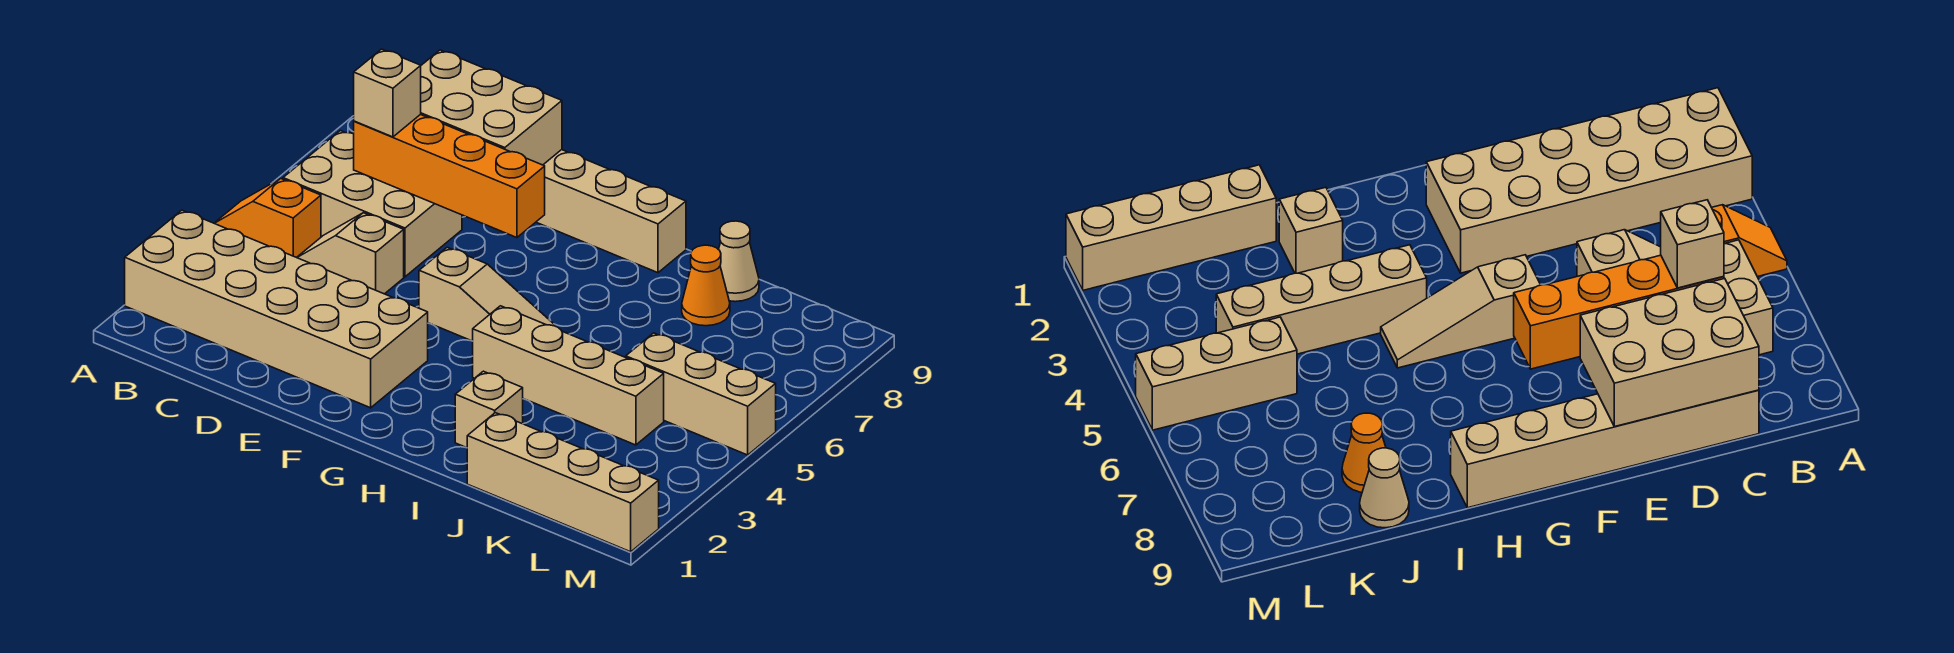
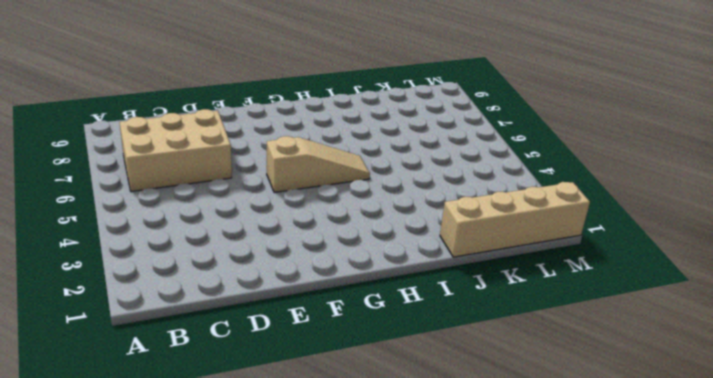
none -> tan 2x6 brick [125,210,428,408]
none -> orange 1x2 slope [215,179,321,258]
none -> tan 1x2 slope [297,213,404,294]

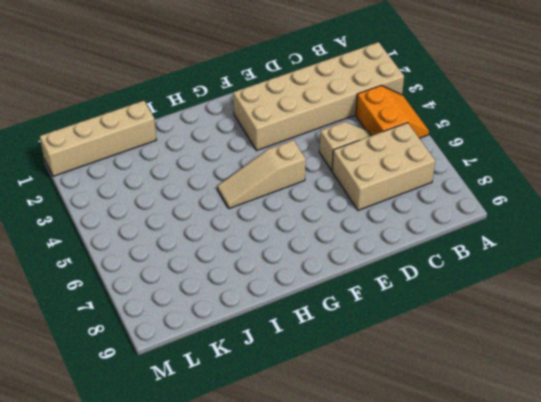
orange 2x2 slope [356,86,429,138] -> orange 1x2 slope [215,179,321,258]
none -> tan 1x6 brick [537,150,686,273]
none -> tan 1x4 brick [473,306,664,445]
none -> tan 1x1 brick [455,371,523,448]

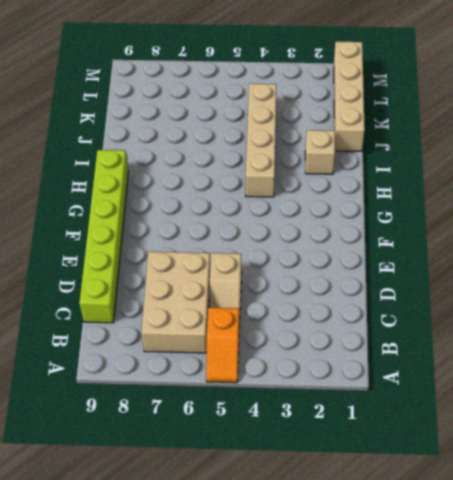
lime 1x6 brick [79,150,128,323] -> tan 1x6 brick [537,150,686,273]
none -> tan 2x6 brick [125,210,428,408]
none -> tan 1x3 slope [419,248,557,341]
none -> orange 1x1 cone [682,245,730,326]

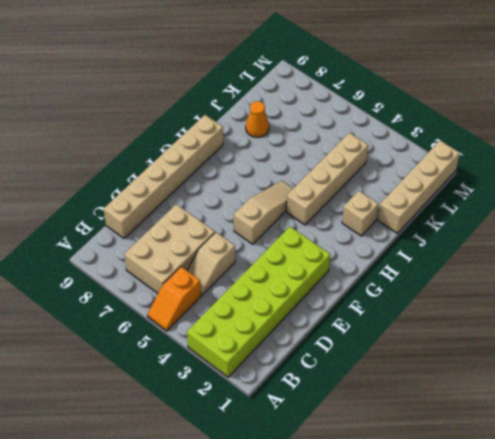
lime 2x6 brick [187,227,330,377] -> tan 2x6 brick [125,210,428,408]
none -> tan 1x1 cone [719,221,759,302]
none -> tan 1x3 brick [626,333,776,455]
none -> orange 1x4 brick [354,114,545,238]

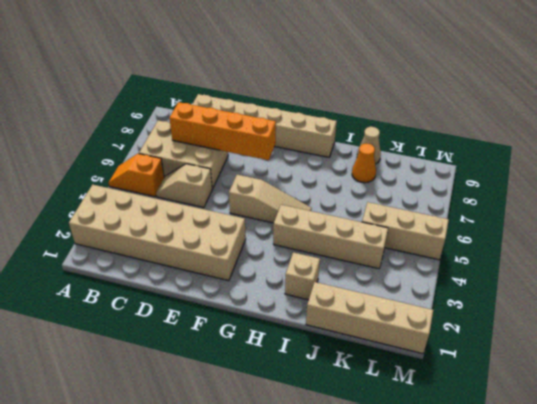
none -> tan 2x3 brick [421,50,562,165]
none -> tan 1x1 brick [354,49,421,137]

